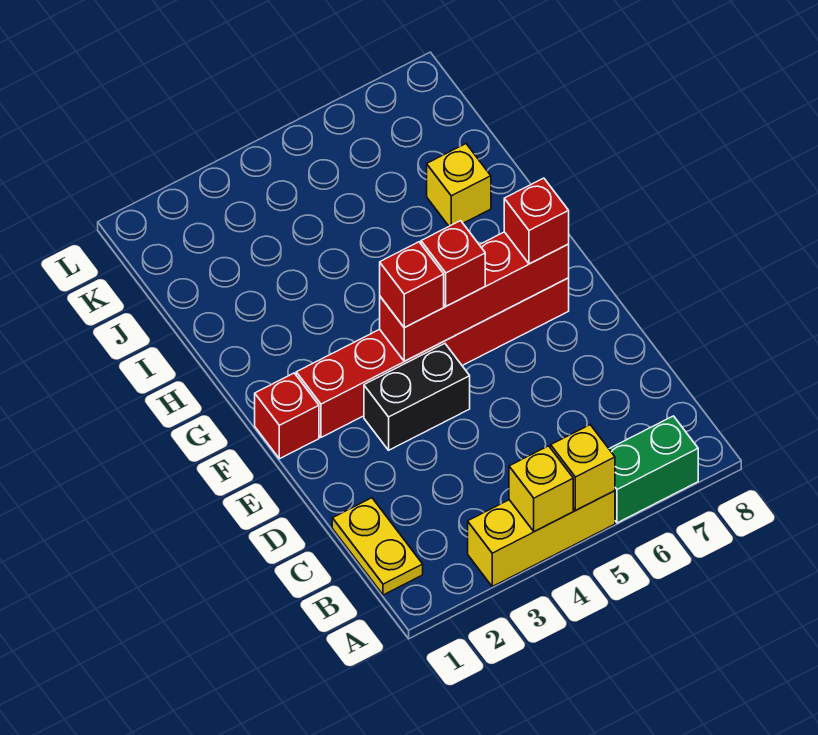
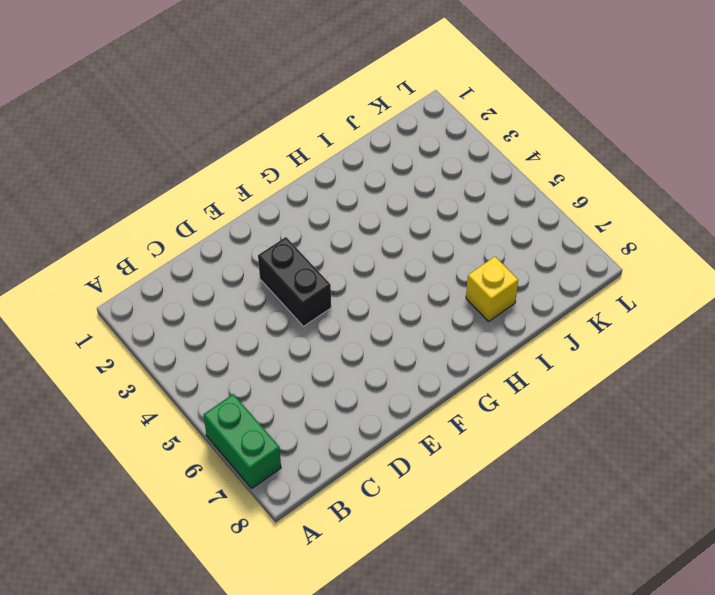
none -> yellow 1x3 brick [468,491,615,586]
none -> yellow 1x2 plate [332,498,423,595]
none -> red 1x1 brick [255,373,319,459]

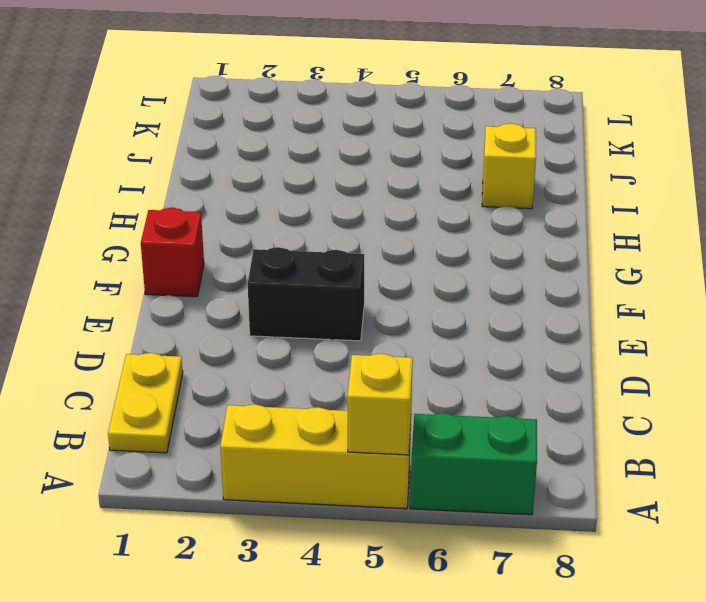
none -> red 1x6 brick [296,278,569,437]
none -> yellow 1x1 brick [509,446,573,532]
none -> red 1x4 brick [380,232,569,361]

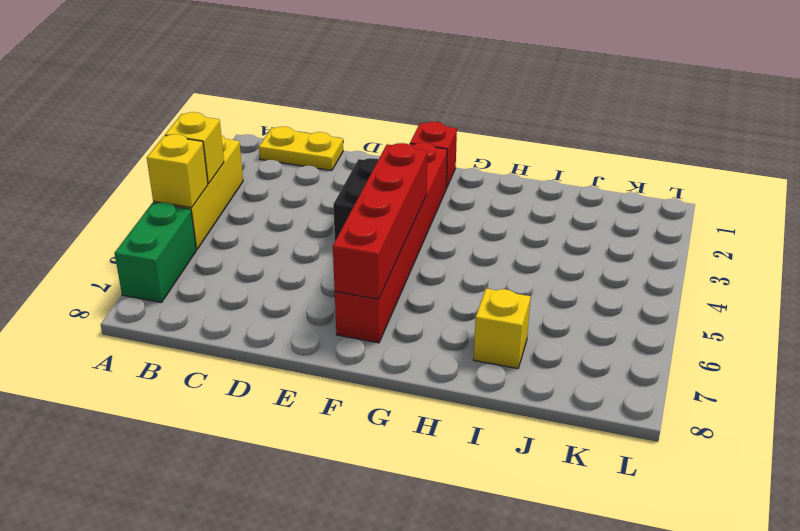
none -> red 1x1 brick [380,242,444,328]
none -> red 1x1 brick [421,221,485,306]
none -> red 1x1 brick [504,178,569,264]

